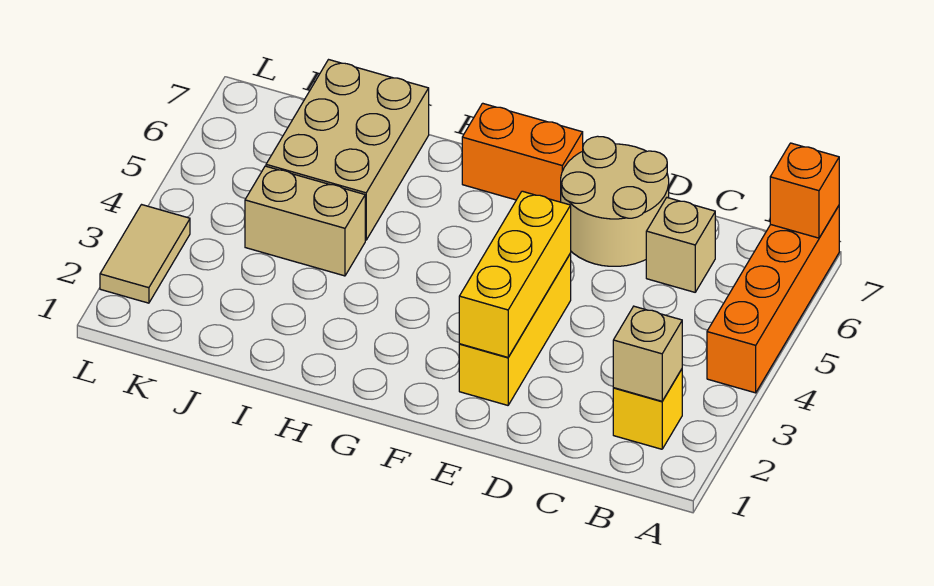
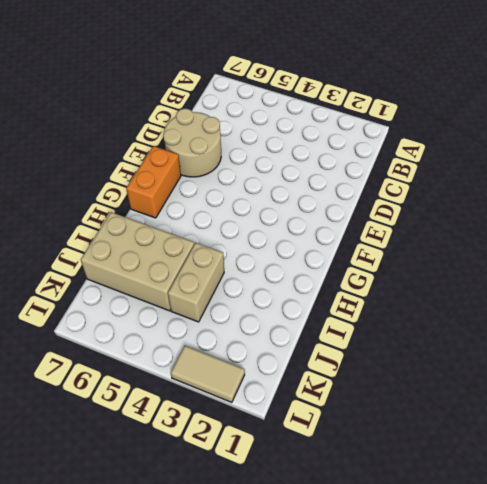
none -> orange 1x4 brick [707,206,839,393]
none -> yellow 1x1 brick [613,369,682,449]
none -> tan 1x1 brick [646,198,715,292]

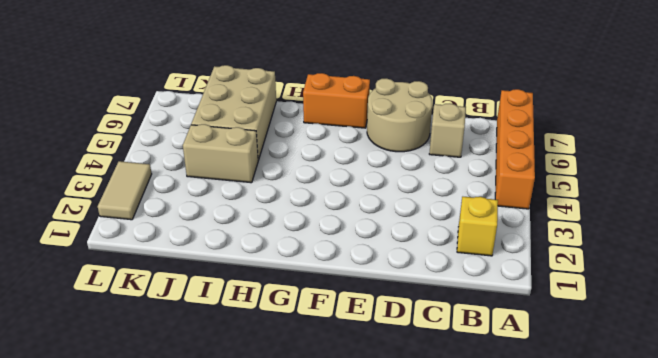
none -> yellow 1x3 brick [459,253,571,405]
none -> orange 1x1 brick [770,143,839,238]
none -> tan 1x1 brick [613,306,682,401]

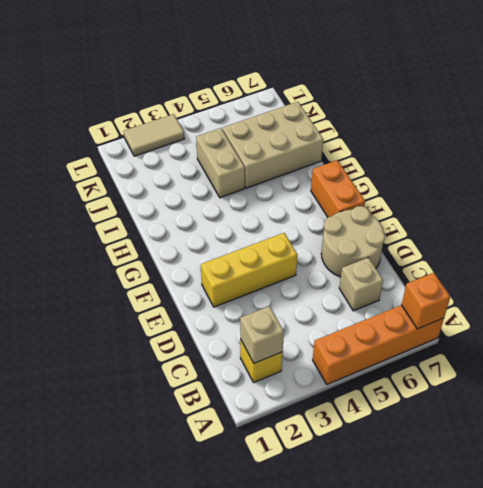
none -> yellow 1x3 brick [459,191,571,357]

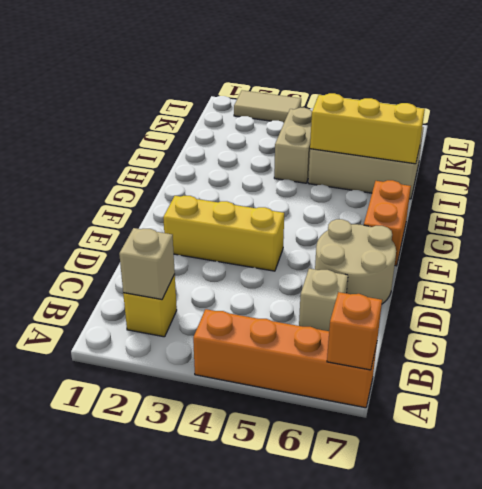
yellow 1x3 brick [310,93,425,164] -> yellow 1x3 brick moved to [459,191,571,357]

